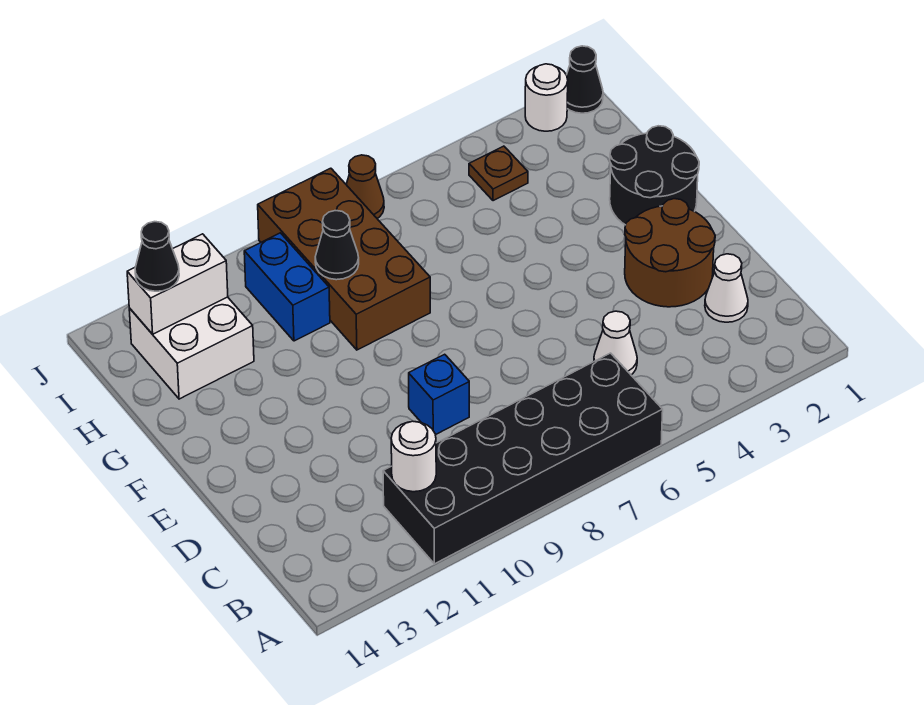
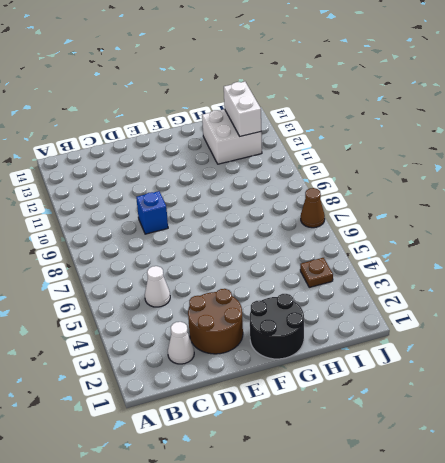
none -> black 2x6 brick [383,353,663,564]
none -> brown 2x4 brick [258,168,430,350]
none -> blue 1x2 brick [244,233,330,341]

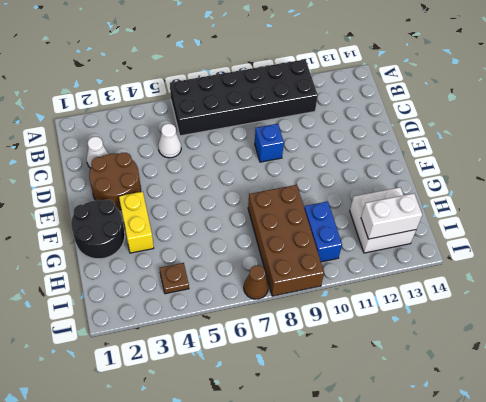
yellow 1x2 brick [119,192,154,253] -> none
none -> black 1x1 cone [567,46,603,113]
none -> white 1x1 round brick [525,64,568,131]
none -> white 1x1 round brick [391,421,436,492]

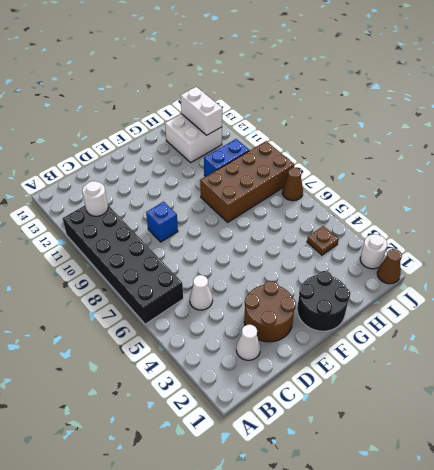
brown 1x1 cone [377,249,402,284] -> black 1x1 cone [567,46,603,113]
none -> black 1x1 cone [315,211,359,280]
none -> black 1x1 cone [135,222,179,291]

